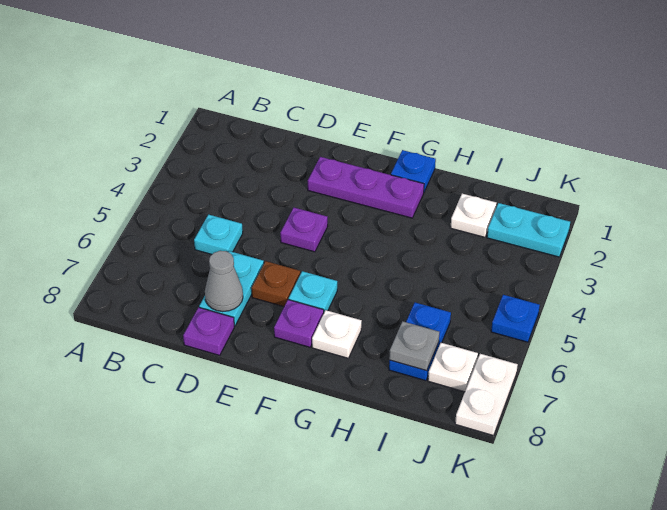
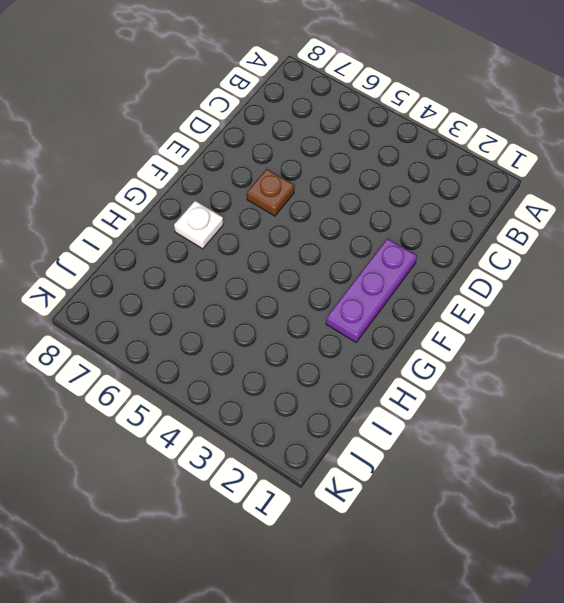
none -> cyan 1x1 plate [194,215,243,254]
none -> cyan 1x2 plate [199,251,264,326]
none -> purple 1x1 plate [183,307,234,355]

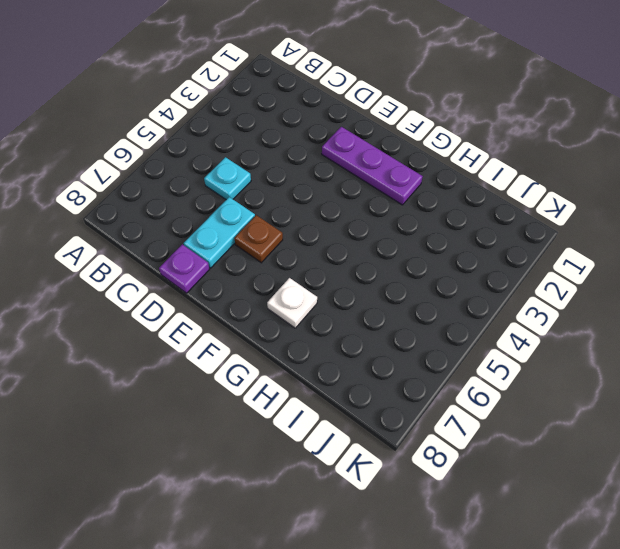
none -> purple 1x1 plate [280,208,328,252]
none -> cyan 1x1 plate [289,271,337,312]
none -> purple 1x1 plate [274,300,324,347]

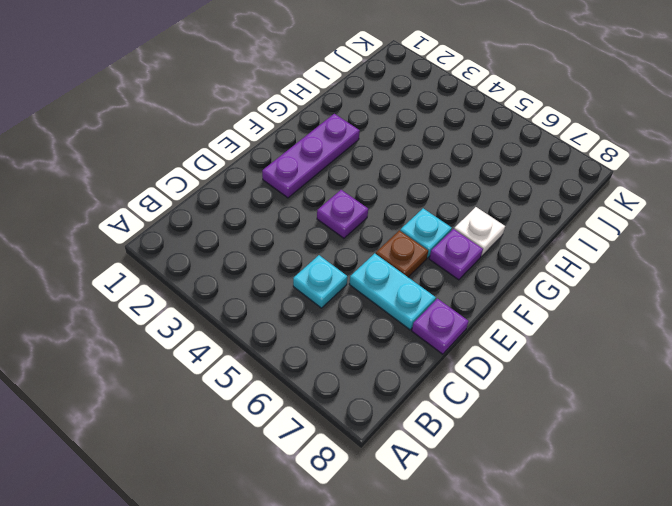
none -> blue 1x1 plate [391,150,436,192]
none -> white 1x1 plate [450,194,496,237]
none -> blue 1x2 plate [389,303,451,381]

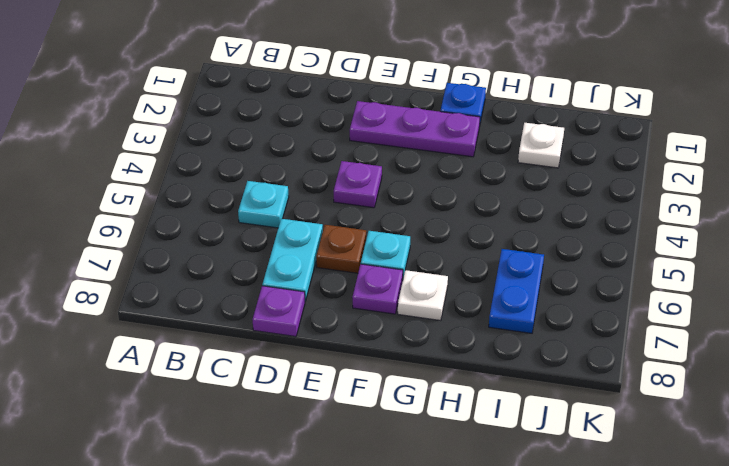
none -> cyan 1x2 plate [487,203,570,257]
none -> white 1x1 plate [428,343,478,392]
none -> blue 1x1 plate [491,295,540,342]

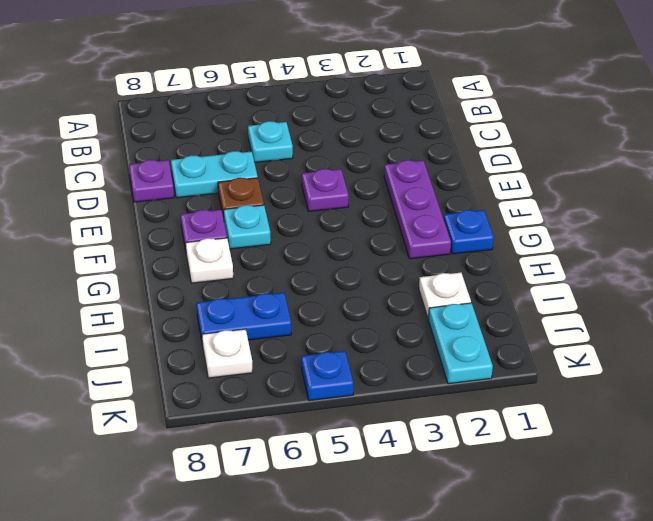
none -> white 1x2 plate [455,354,518,436]
none -> grey 1x1 cone [205,251,243,312]
none -> grey 1x1 plate [389,321,439,371]

